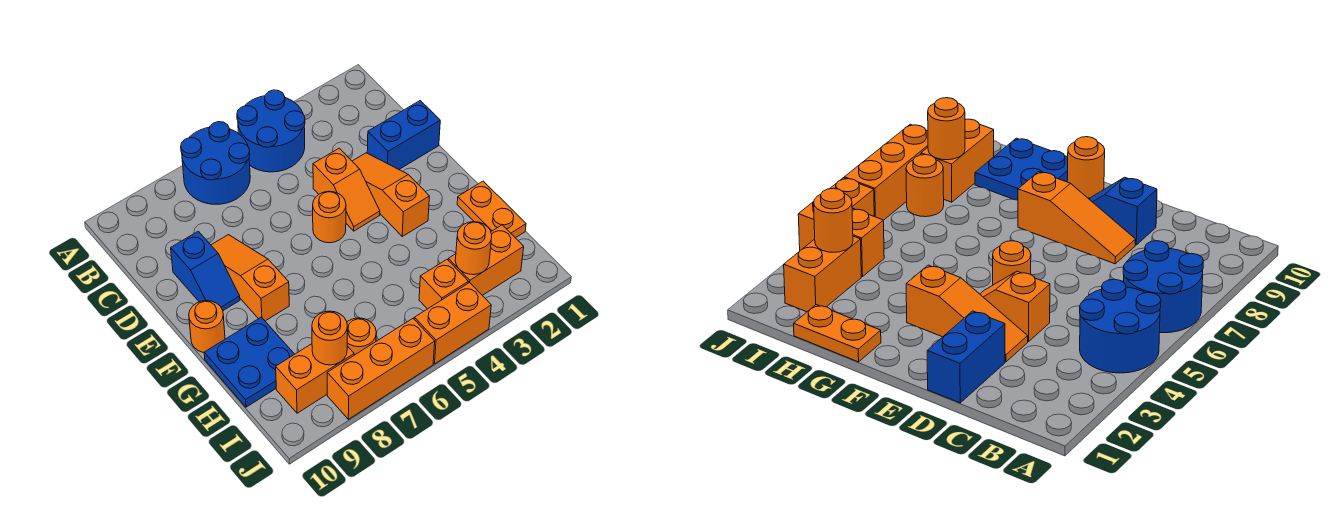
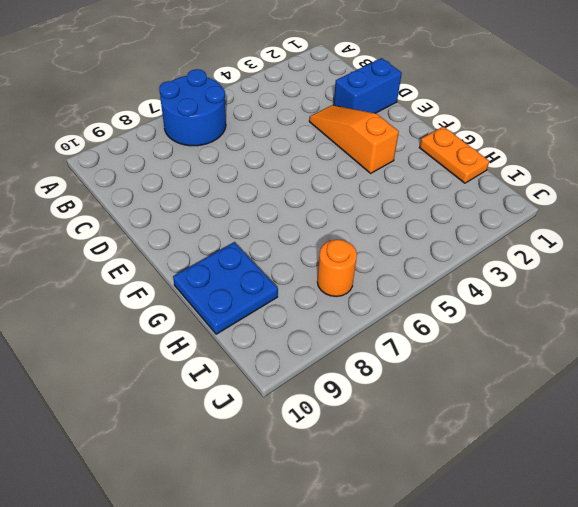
none -> blue 2x2 round brick [237,90,305,172]
none -> orange 1x2 slope [313,148,380,231]
none -> orange 1x3 slope [211,235,289,321]

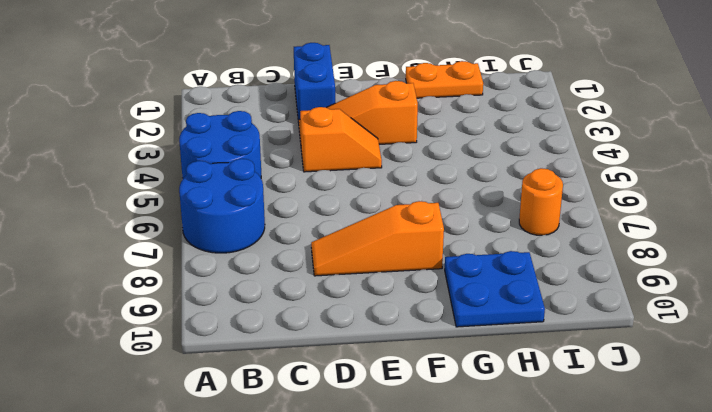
none -> blue 1x2 slope [171,231,240,310]
none -> orange 1x1 round brick [313,191,346,243]
none -> orange 1x1 round brick [189,301,225,352]

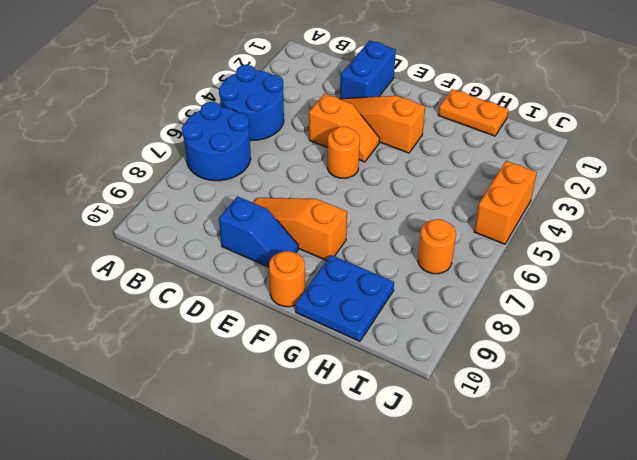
none -> orange 1x2 brick [448,225,524,295]
none -> orange 1x1 brick [419,260,468,309]
none -> orange 1x2 brick [276,344,354,413]

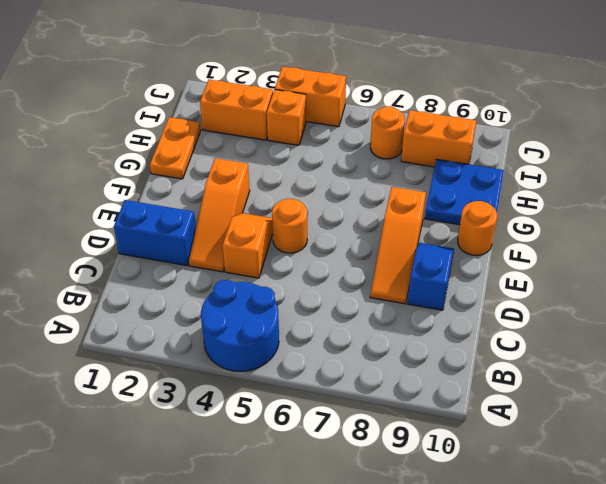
none -> blue 2x2 round brick [181,122,250,204]
none -> orange 1x3 brick [327,319,435,419]
none -> orange 1x1 round brick [455,222,492,275]

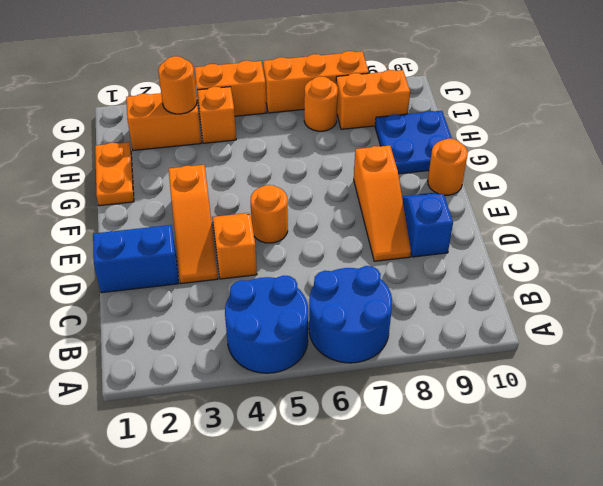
none -> orange 1x1 round brick [312,311,347,365]

